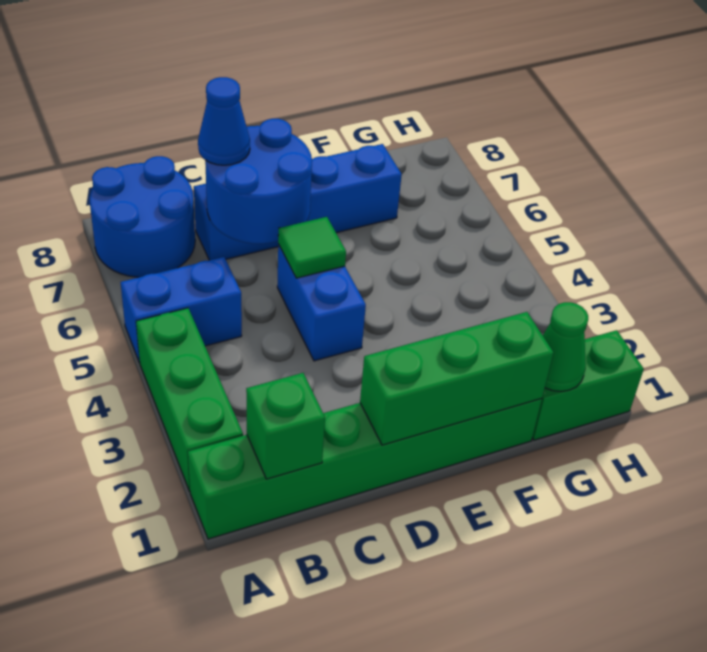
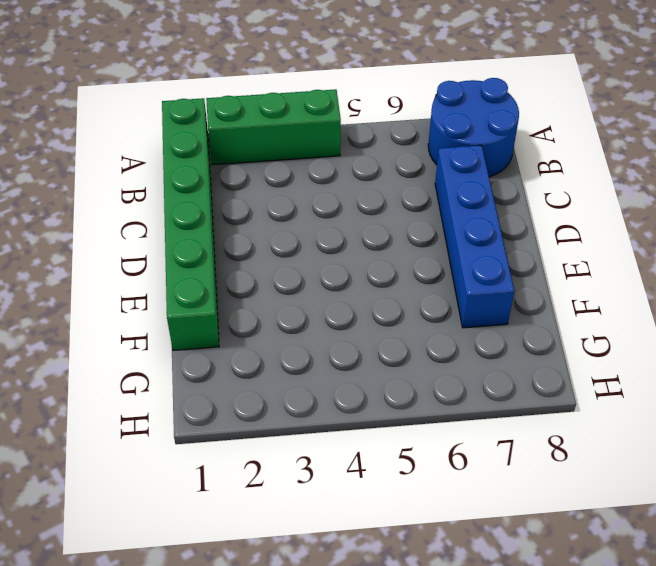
none -> blue 1x2 brick [121,257,242,363]
none -> blue 1x2 brick [277,244,366,361]
none -> green 1x2 brick [532,330,644,440]

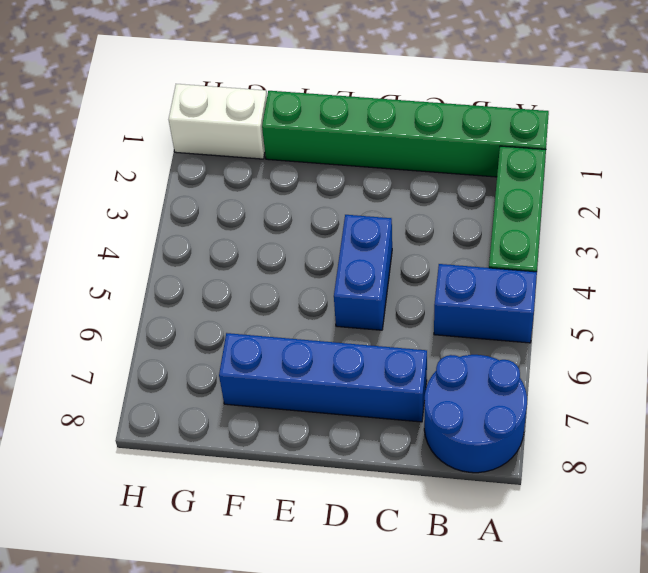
white 1x2 brick [169,84,267,159] -> green 1x2 brick [532,330,644,440]
none -> green 1x1 brick [246,373,325,479]
none -> blue 2x2 round brick [205,119,312,244]
none -> green 1x3 brick [360,312,553,445]

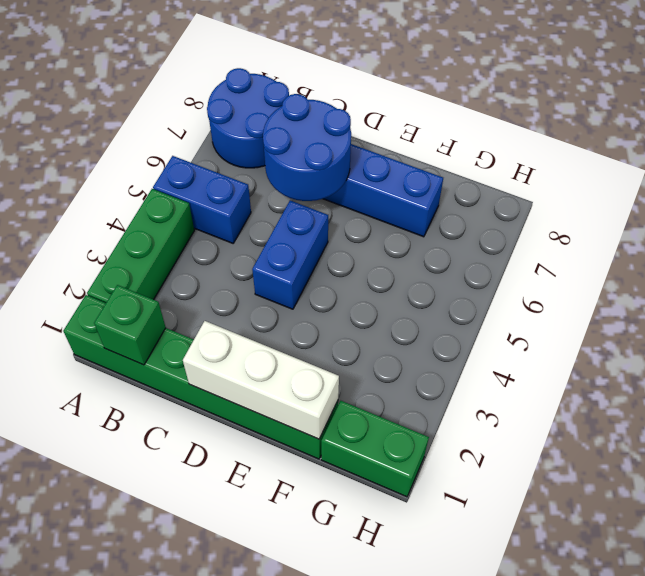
white 1x3 brick [183,321,339,439] -> green 1x3 brick [360,312,553,445]
none -> green 1x1 tile [278,217,346,278]
none -> green 1x1 cone [543,302,588,391]
none -> blue 1x1 cone [198,77,250,165]

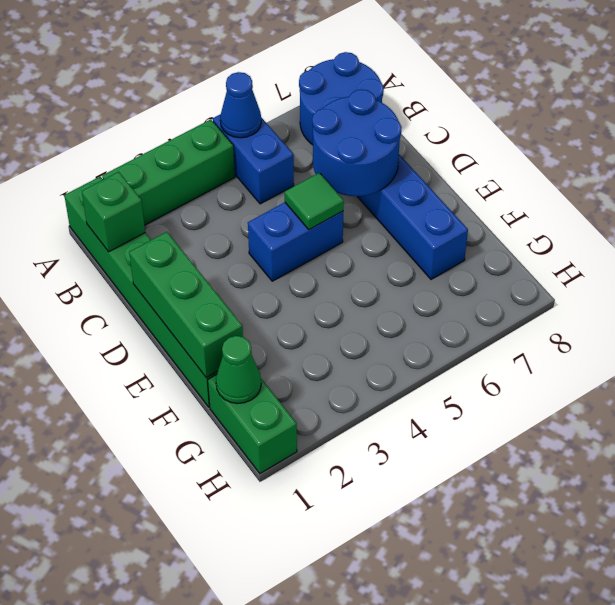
blue 1x1 cone [220,72,261,138] -> blue 1x1 cone moved to [198,77,250,165]

